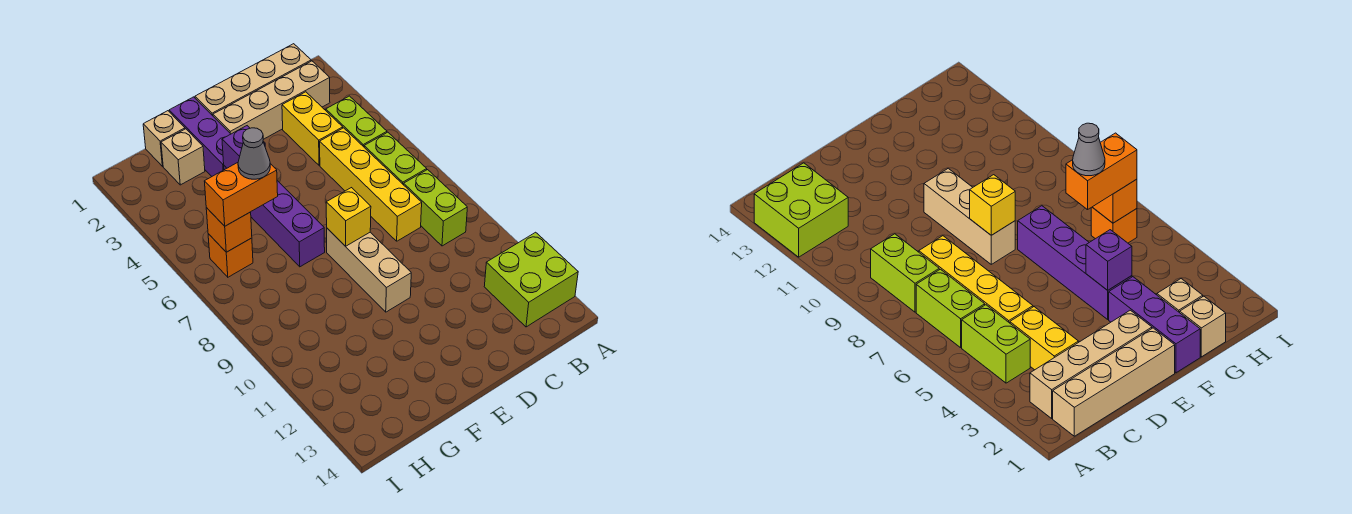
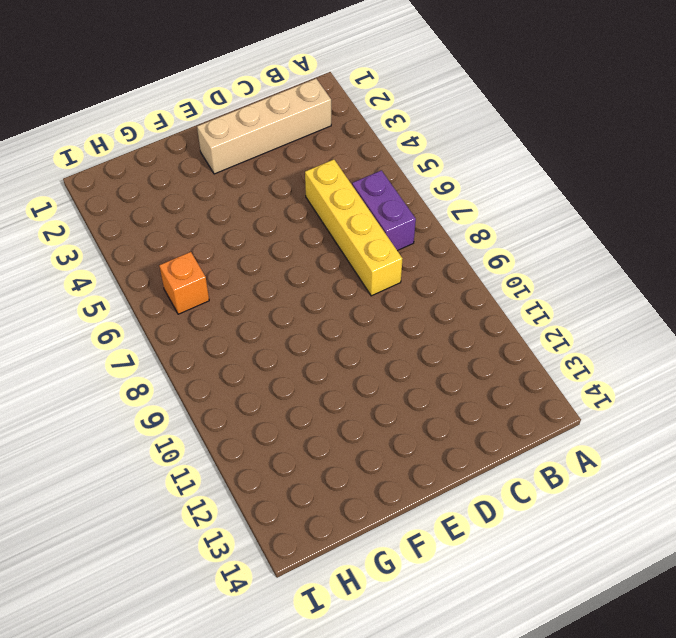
purple 1x2 brick [352,170,416,251] -> lime 1x2 brick [364,132,427,185]
none -> lime 2x2 brick [484,232,578,327]
none -> tan 1x4 brick [195,44,311,116]
none -> lime 1x2 brick [326,96,387,147]

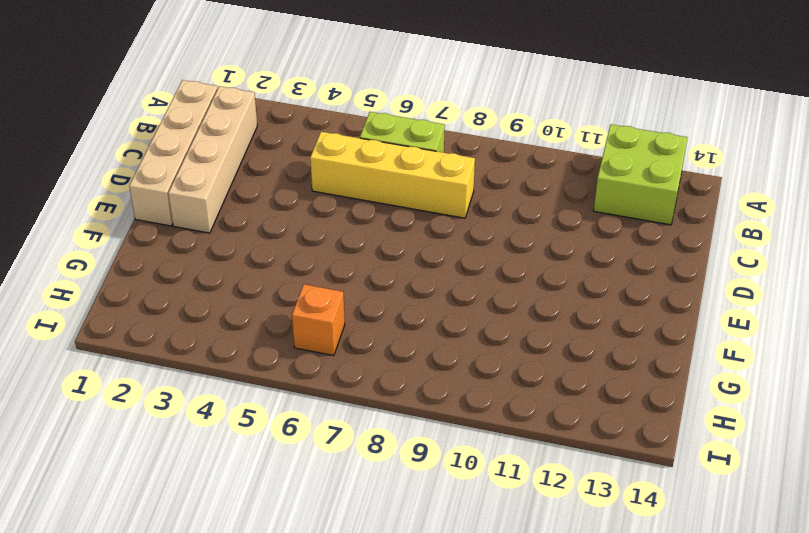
none -> lime 1x2 brick [326,96,387,147]
none -> lime 1x2 brick [404,170,467,246]
none -> yellow 1x2 brick [282,92,343,165]

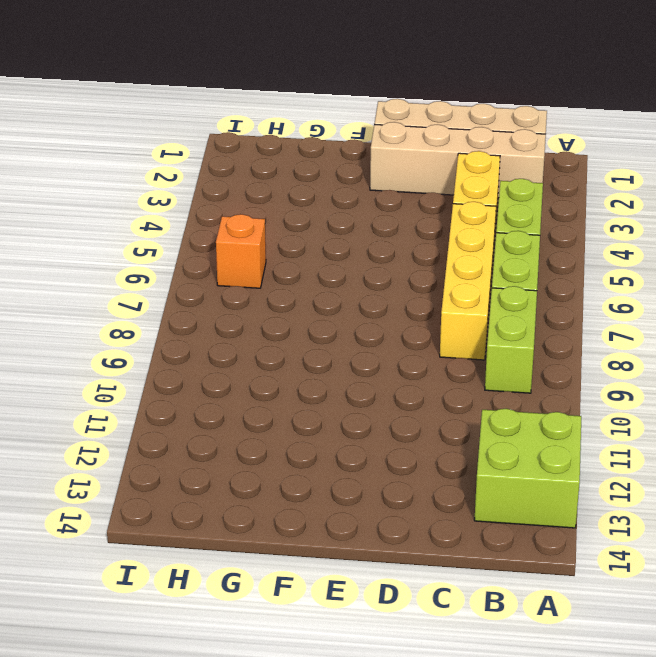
none -> tan 1x3 brick [327,228,411,312]
none -> purple 1x3 brick [169,97,230,176]
none -> purple 1x4 brick [224,166,325,267]

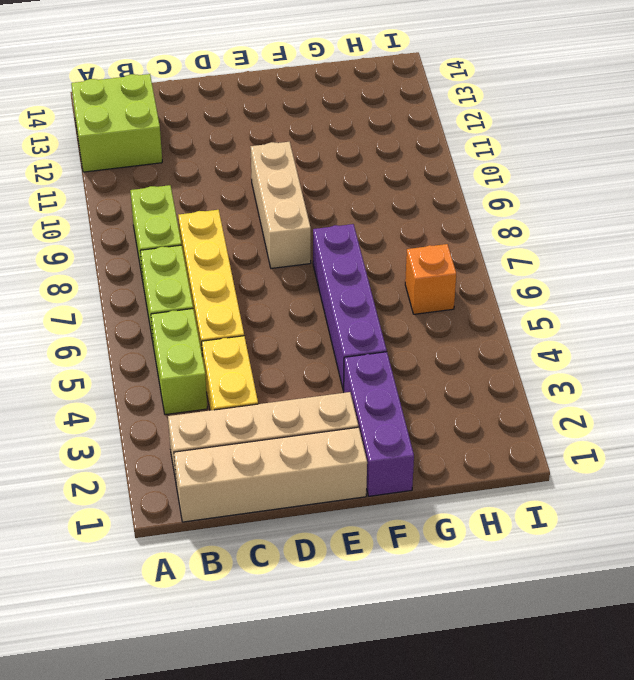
none -> tan 1x1 brick [143,111,185,166]
none -> tan 1x1 brick [161,129,205,185]
none -> yellow 1x1 brick [326,188,371,246]

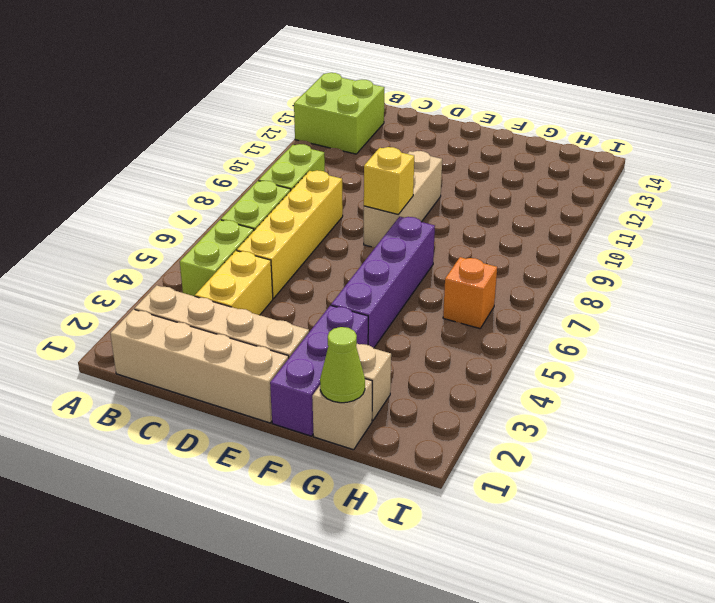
lime 1x1 cone [320,327,365,403] -> none
none -> purple 1x1 brick [222,126,265,168]
none -> orange 1x1 brick [206,208,252,252]
none -> orange 1x2 brick [204,163,278,226]

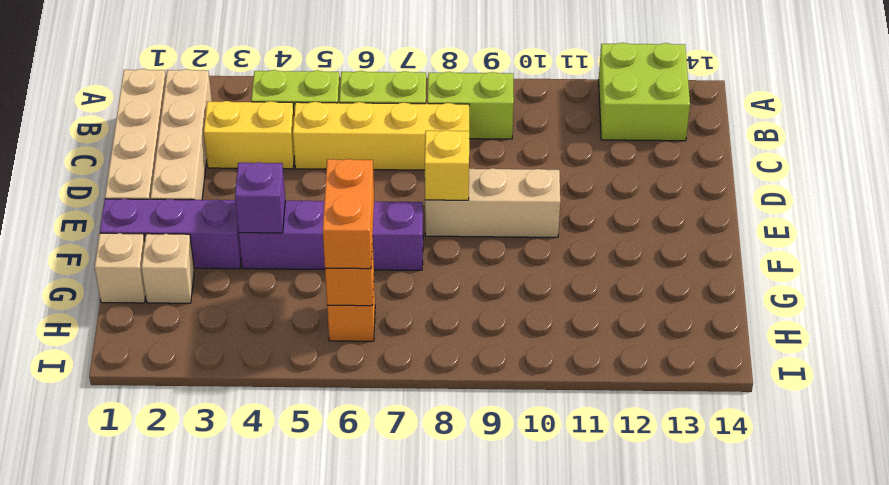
none -> grey 1x1 cone [238,128,270,179]

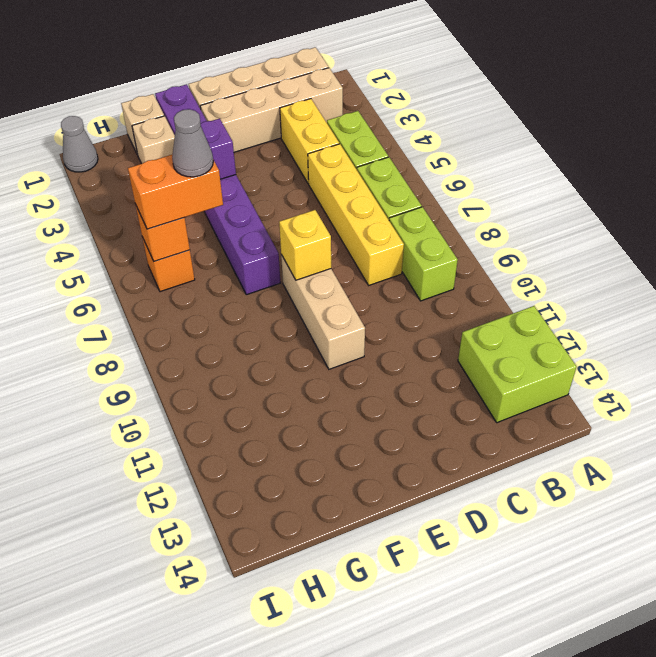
grey 1x1 cone [61,116,98,172] -> none

